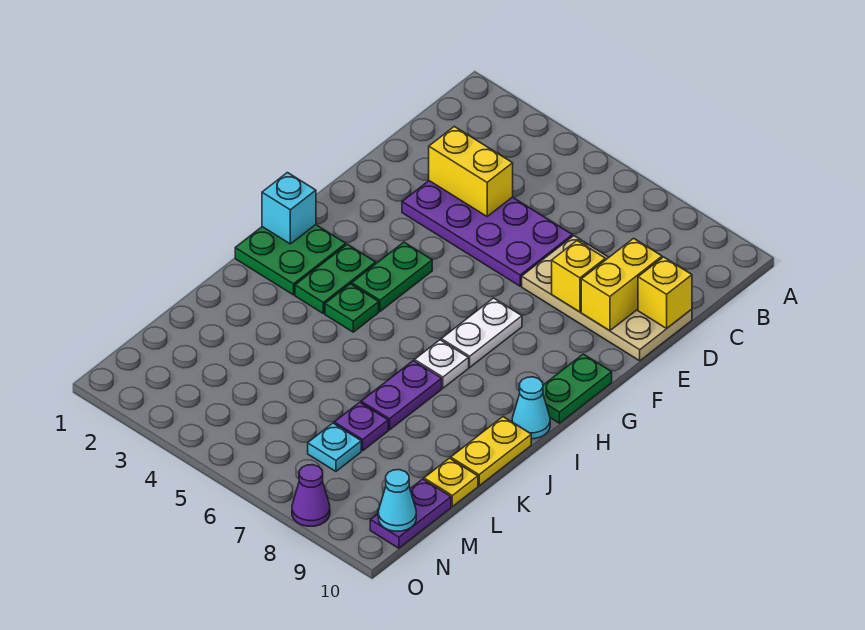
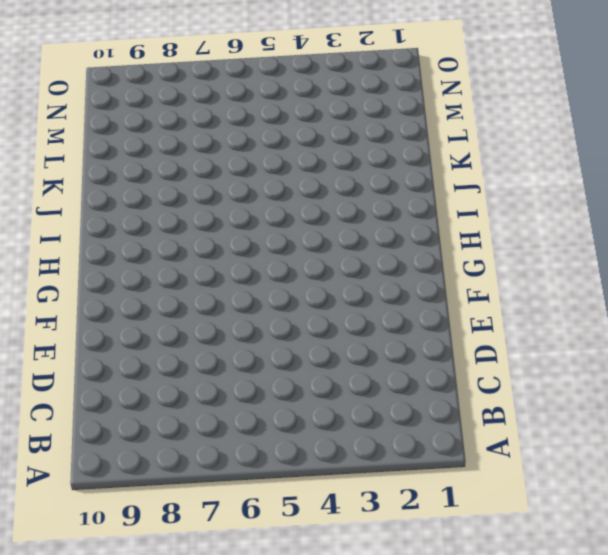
none -> purple 2x4 plate [402,181,572,286]
none -> tan 2x4 plate [522,236,692,361]
none -> green 1x2 plate [352,242,432,311]

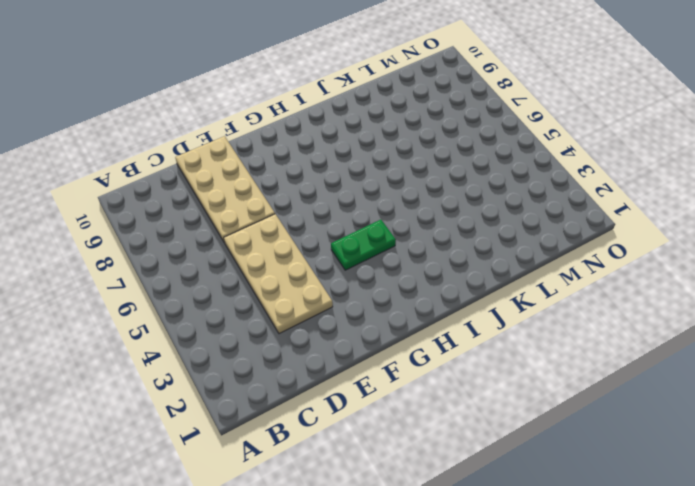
tan 2x4 plate [224,214,333,334] -> purple 2x4 plate [402,181,572,286]
none -> white 1x2 plate [441,298,522,367]
none -> green 1x2 plate [543,354,612,423]
none -> green 2x2 plate [235,225,346,295]

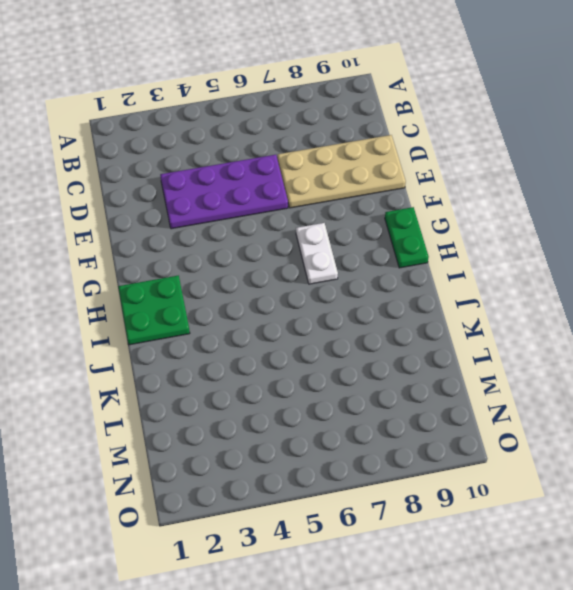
none -> green 1x2 plate [352,242,432,311]
none -> green 1x2 plate [295,244,376,313]
none -> green 1x1 plate [325,284,379,332]

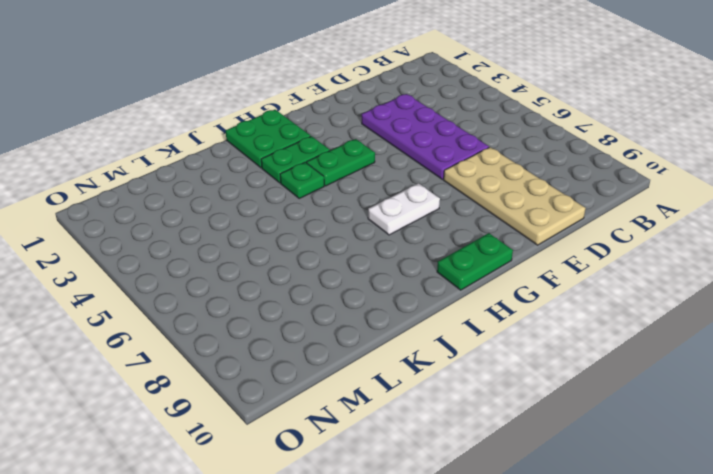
none -> white 1x1 plate [415,340,469,388]
none -> cyan 1x1 cone [512,377,550,439]
none -> purple 1x2 plate [361,361,442,430]

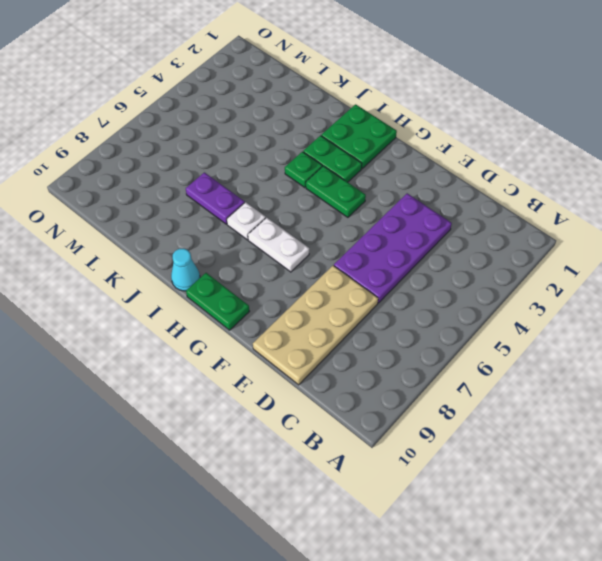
none -> yellow 1x2 plate [451,417,531,486]
none -> purple 1x1 plate [334,402,388,451]
none -> yellow 1x1 plate [424,458,478,507]

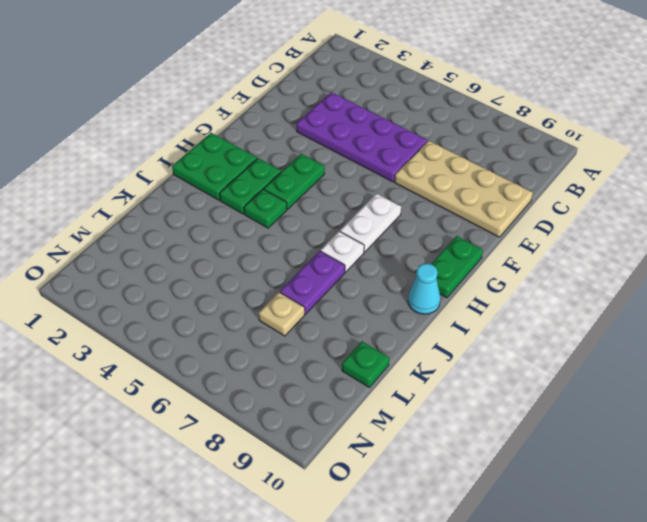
tan 1x1 plate [259,292,305,336] -> purple 1x1 plate [334,402,388,451]
green 1x1 plate [342,341,389,387] -> yellow 1x1 plate [424,458,478,507]
none -> yellow 1x2 plate [451,417,531,486]
none -> cyan 1x1 plate [308,423,361,471]
none -> purple 1x2 plate [370,479,451,548]

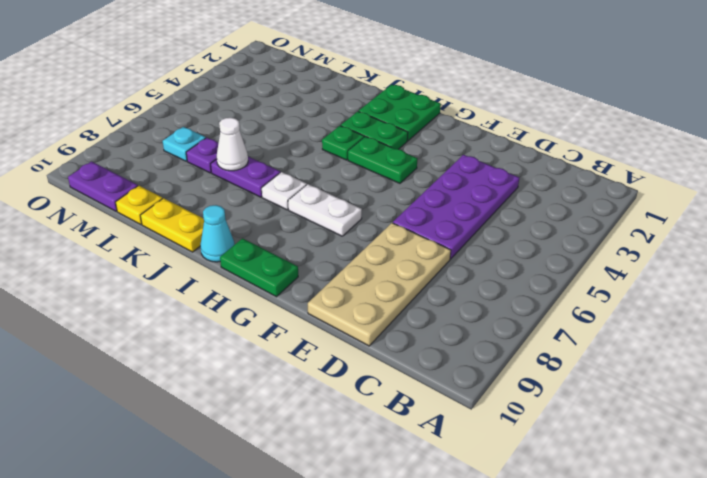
white 1x1 cone [217,118,248,171] -> none
none -> purple 1x1 cone [292,465,330,526]
none -> yellow 1x2 brick [429,126,513,216]
none -> yellow 1x2 brick [581,238,662,331]

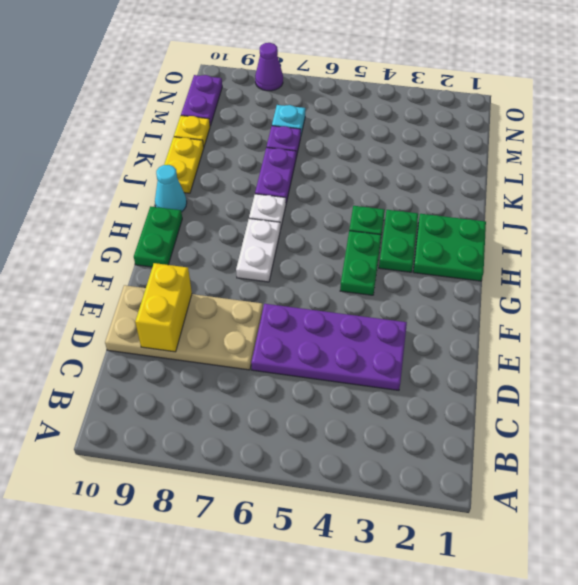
none -> yellow 1x2 brick [429,126,513,216]
none -> yellow 1x1 brick [638,257,692,328]
none -> yellow 1x1 brick [552,241,605,312]

